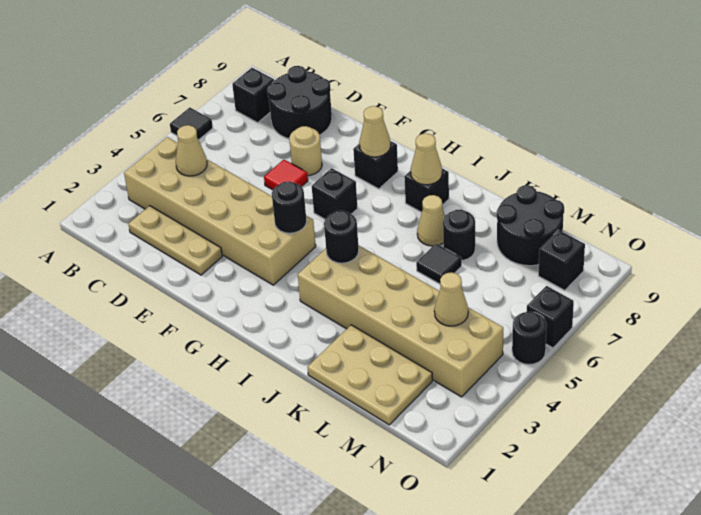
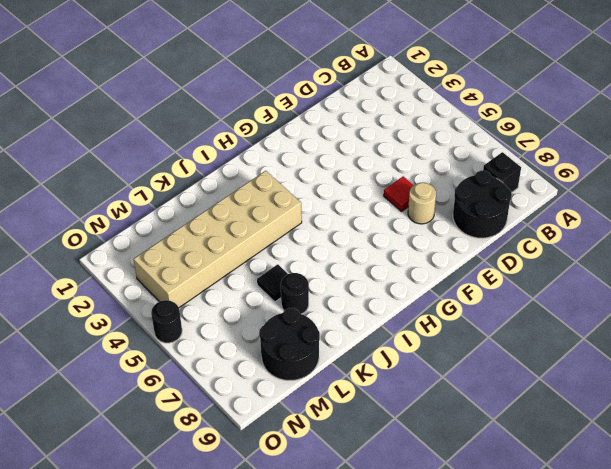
none -> black 1x1 tile [170,108,213,140]
none -> tan 2x6 brick [124,137,316,285]
none -> tan 1x3 plate [128,206,222,275]

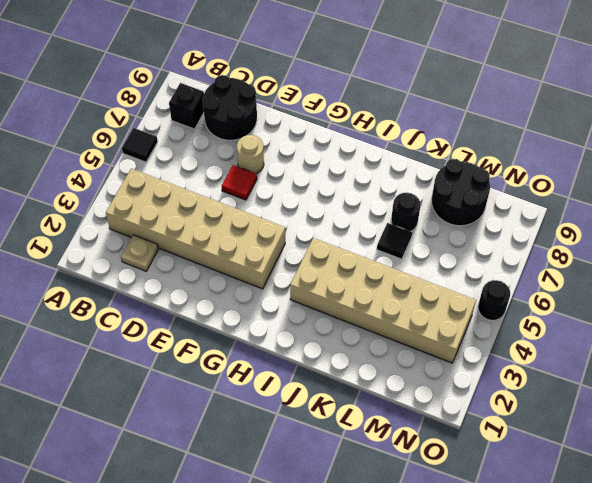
tan 1x1 plate [121,235,158,271] -> tan 1x3 plate [128,206,222,275]
none -> black 1x1 brick [312,168,358,219]
none -> black 1x1 brick [353,141,398,189]
none -> black 1x1 brick [404,168,449,212]

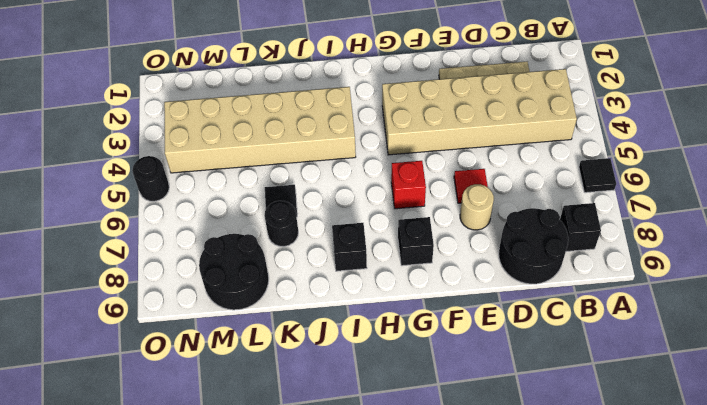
red 1x1 brick [391,161,426,209] -> black 1x1 brick [312,168,358,219]
none -> tan 1x1 cone [417,195,445,246]
none -> tan 2x3 plate [308,325,432,425]
none -> black 1x1 brick [538,230,585,290]

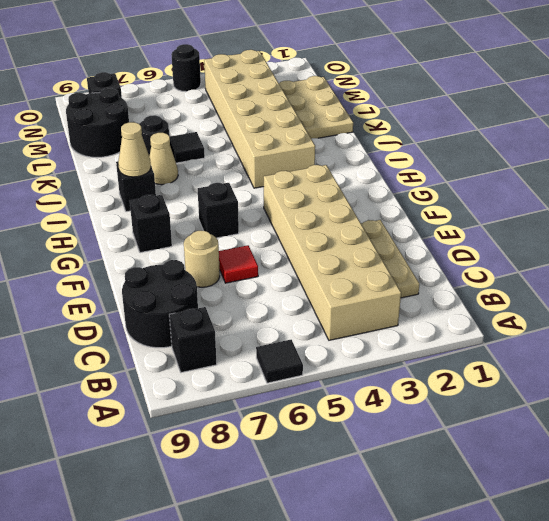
none -> black 1x1 brick [527,286,574,348]
none -> tan 1x1 cone [176,125,207,176]
none -> black 1x1 round brick [272,181,307,233]

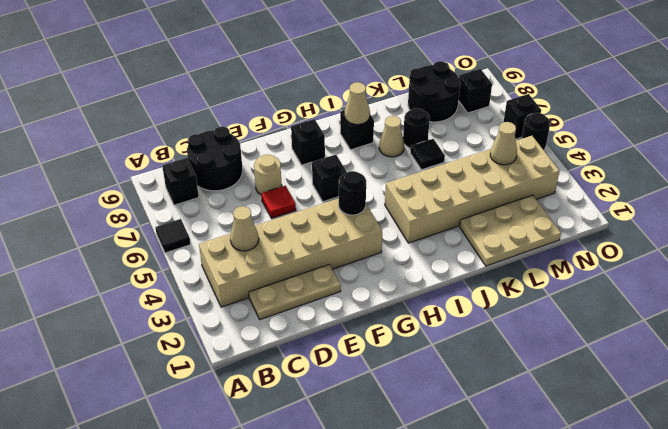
none -> tan 1x1 cone [359,106,391,157]
none -> black 1x1 round brick [324,211,359,263]

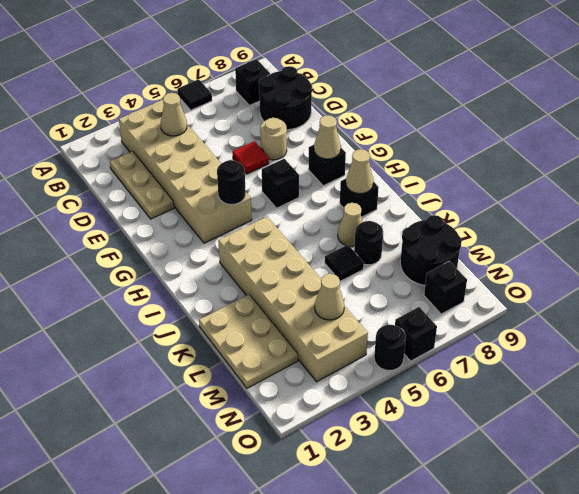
none -> black 1x1 round brick [324,211,359,263]

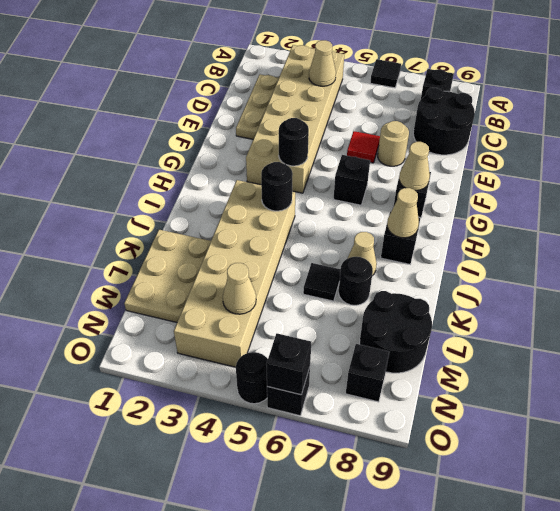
black 1x1 brick [266,334,311,395] -> none

